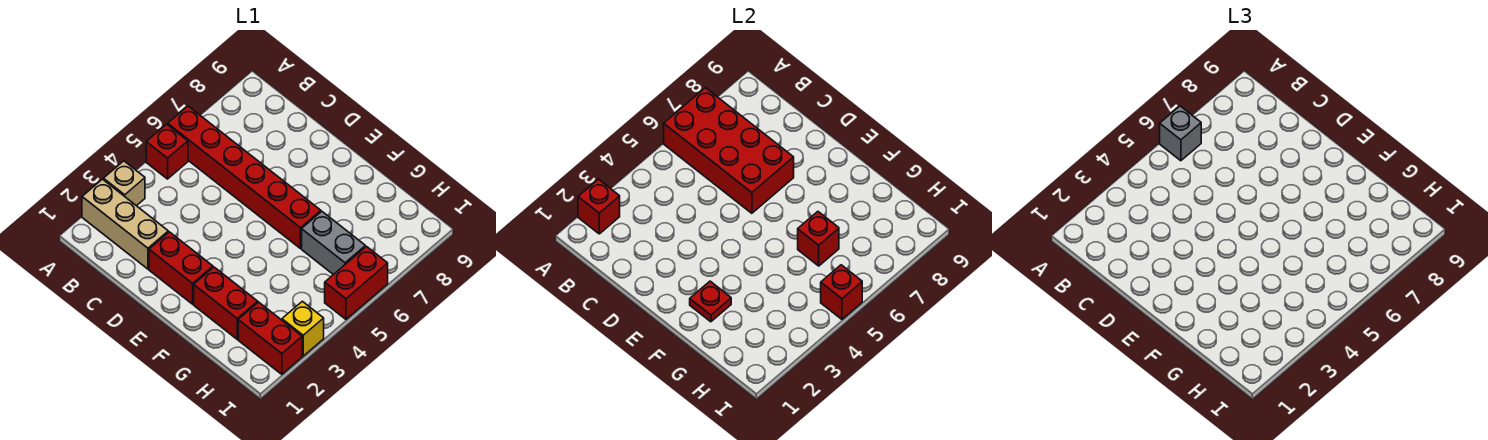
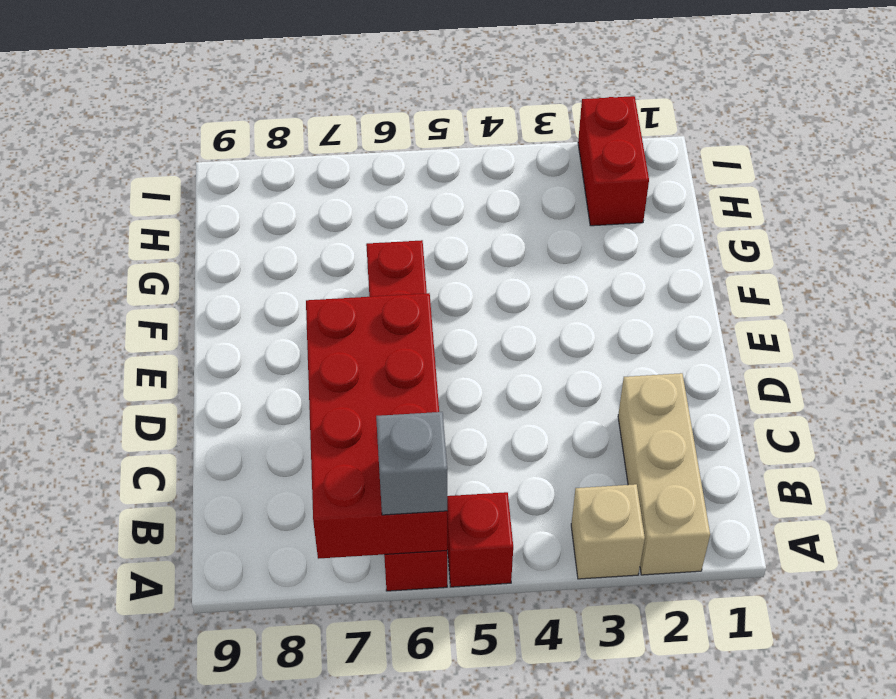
none -> red 1x2 brick [149,232,213,304]
none -> red 1x2 brick [194,267,258,339]
none -> grey 1x2 brick [302,212,365,275]

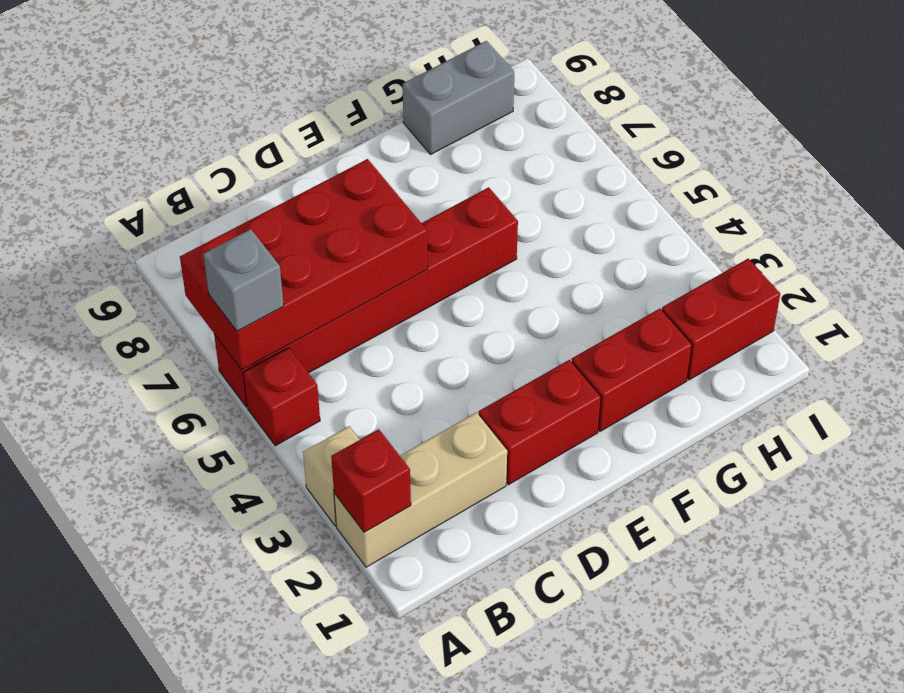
grey 1x2 brick [403,41,514,155] -> grey 1x2 brick moved to [302,212,365,275]
none -> yellow 1x1 brick [282,301,324,356]
none -> red 1x2 brick [325,247,388,319]
none -> red 1x1 plate [690,281,731,322]

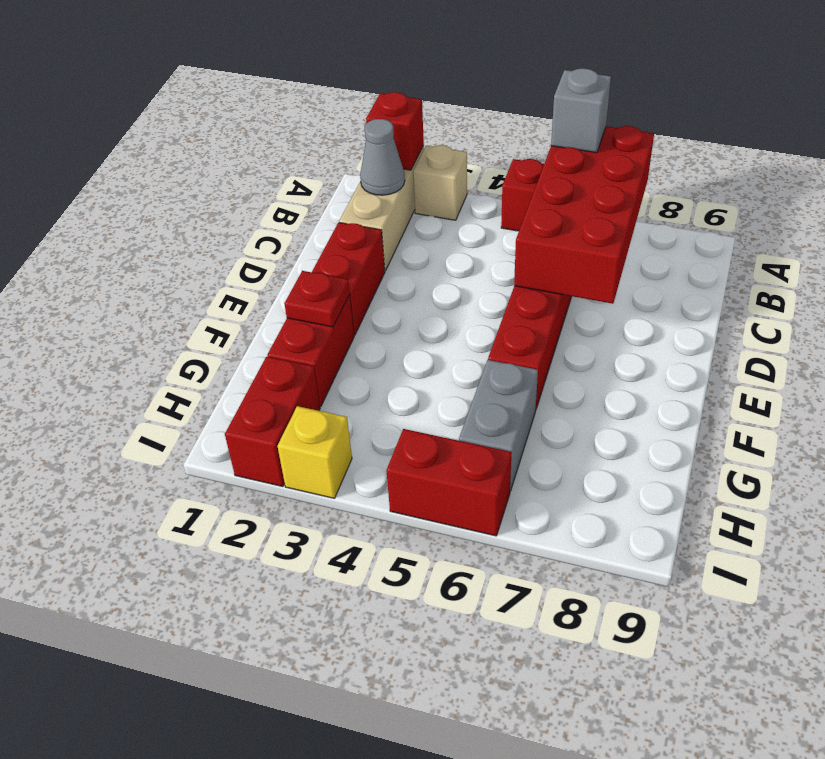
grey 1x1 cone [360,119,405,195] -> none
none -> red 1x1 brick [798,212,839,266]
none -> red 1x1 brick [821,265,862,319]

